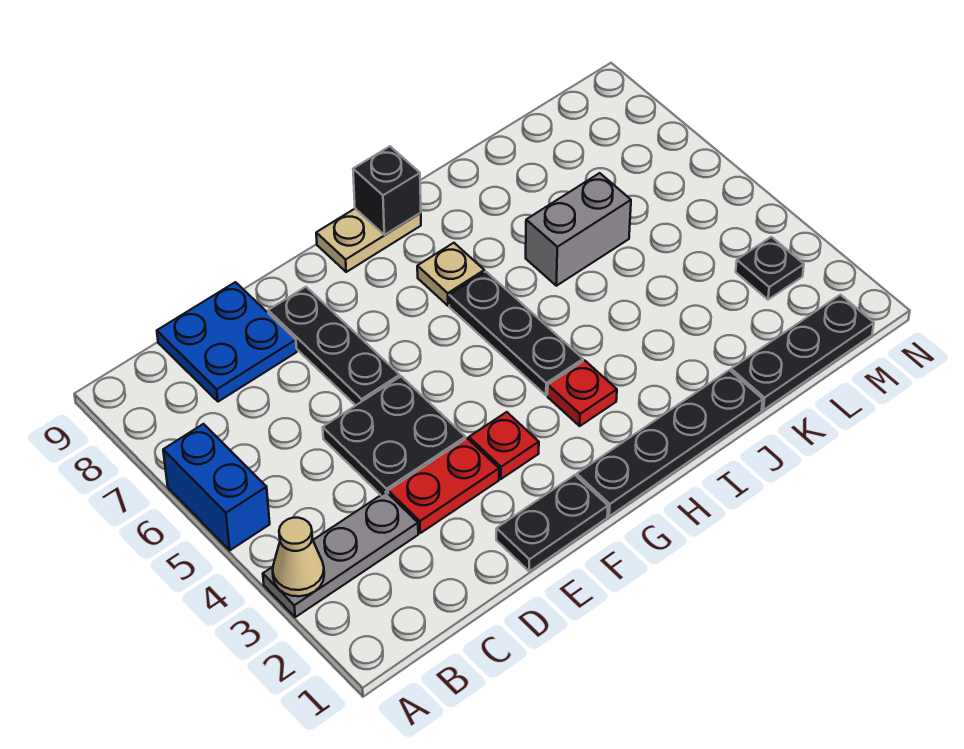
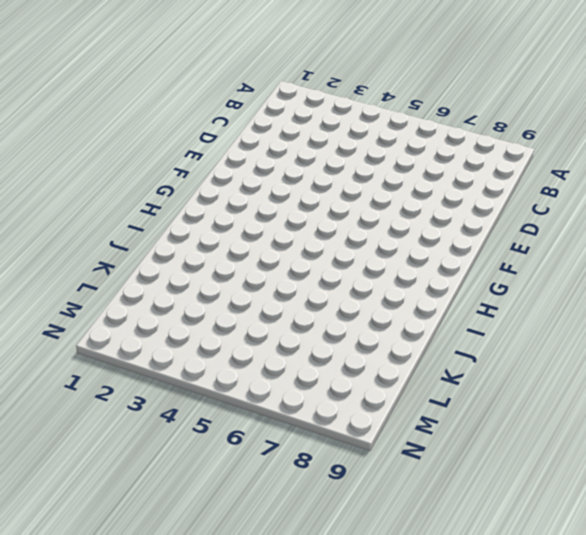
none -> grey 1x3 plate [263,492,418,617]
none -> blue 1x2 brick [163,424,270,550]
none -> blue 2x2 plate [157,282,297,402]

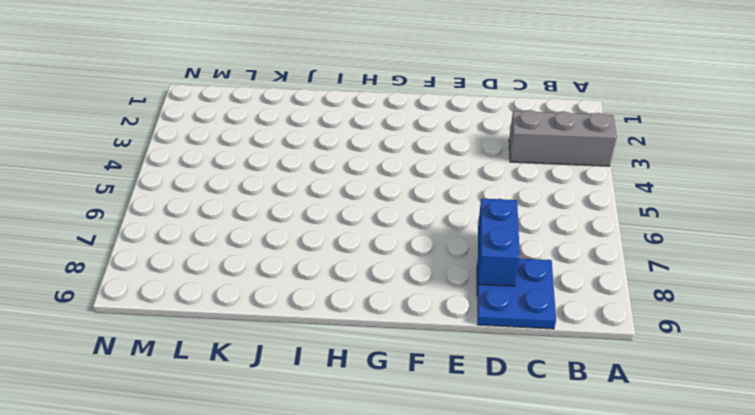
grey 1x3 brick [509,110,617,166] -> grey 1x3 plate [263,492,418,617]
blue 1x2 brick [478,199,520,286] -> blue 1x2 brick moved to [163,424,270,550]
none -> red 1x2 plate [388,438,499,533]
none -> black 2x2 plate [323,376,465,495]
none -> black 1x2 plate [496,475,608,571]

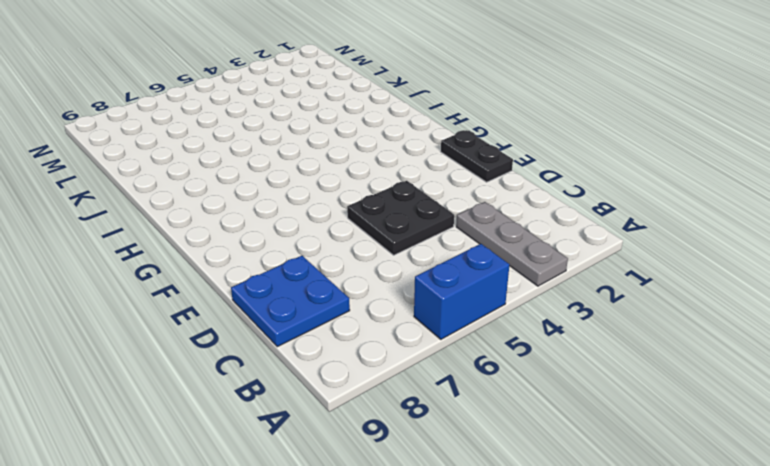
none -> red 1x2 plate [388,438,499,533]
none -> black 1x3 plate [268,287,400,405]
none -> red 1x1 plate [469,412,539,479]

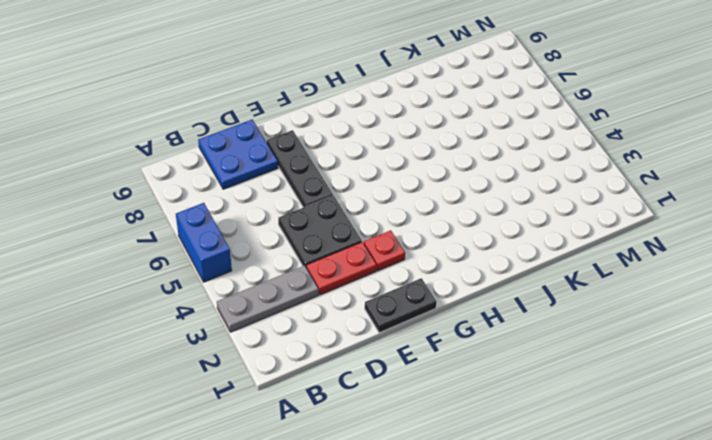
none -> black 1x4 plate [577,370,763,516]
none -> tan 1x2 plate [316,209,421,272]
none -> red 1x1 plate [548,360,617,426]

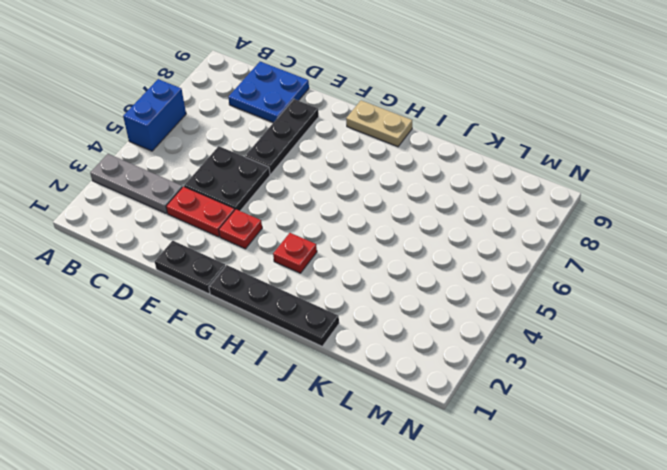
none -> black 1x3 plate [449,272,583,395]
none -> tan 1x1 plate [417,243,484,306]
none -> grey 1x2 brick [526,173,631,286]

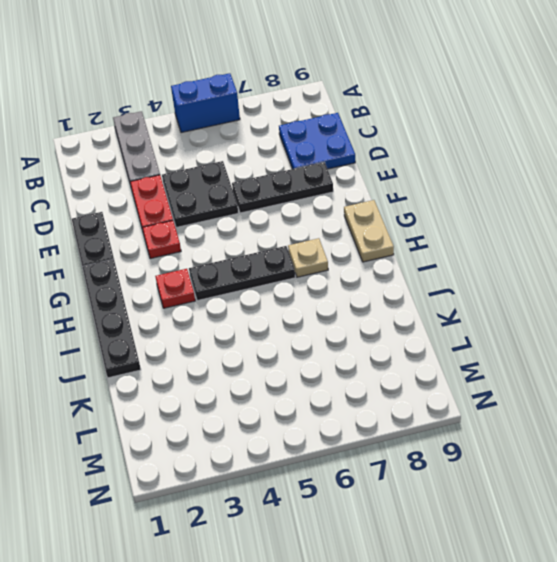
none -> grey 1x2 brick [526,173,631,286]
none -> black 1x3 plate [731,295,874,410]
none -> black 1x1 plate [736,237,804,300]

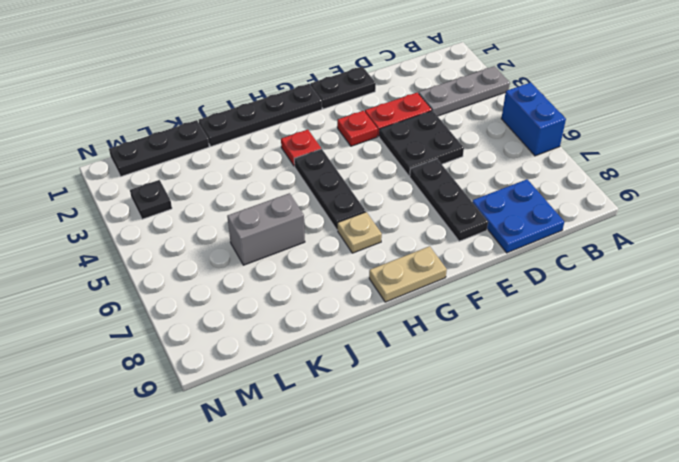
none -> tan 1x1 cone [273,518,324,596]
none -> black 1x1 brick [353,146,421,235]

